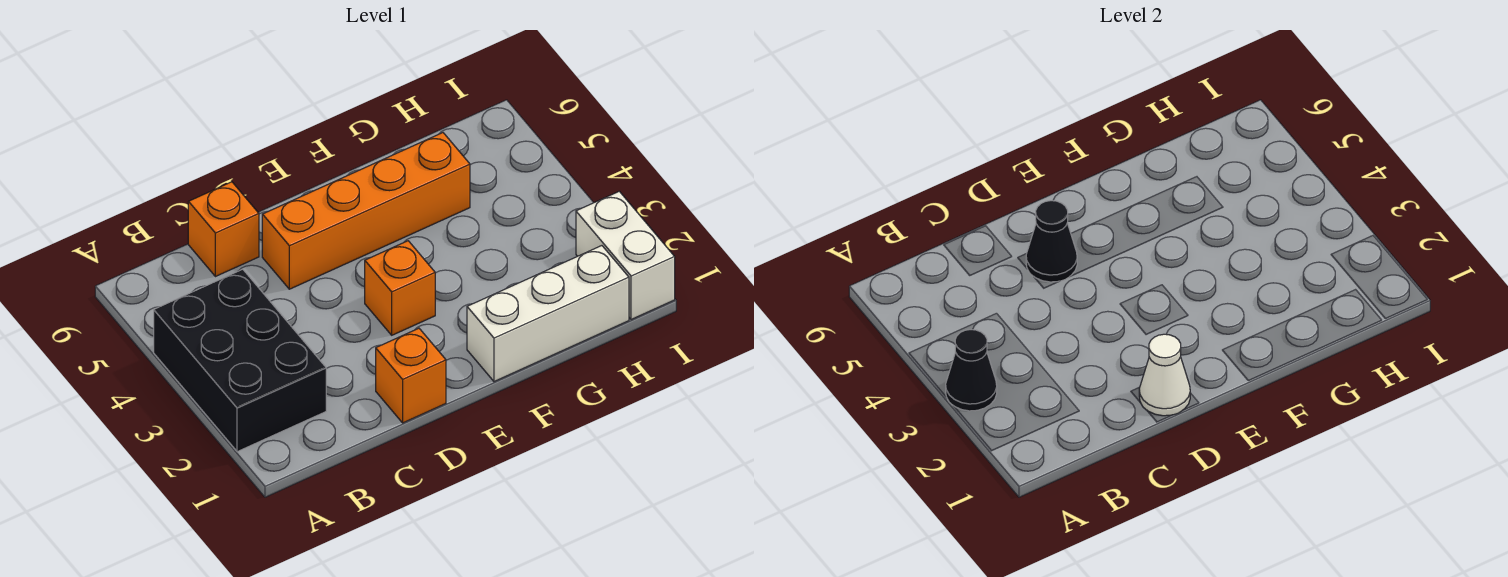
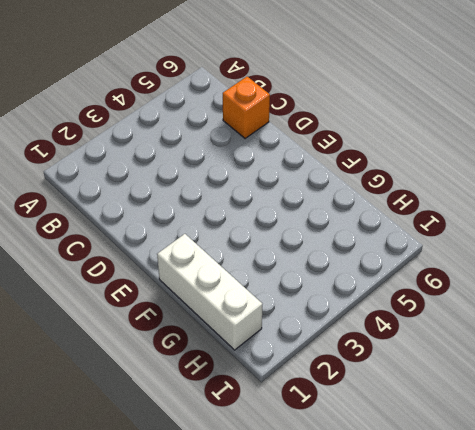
none -> black 2x3 brick [154,269,326,452]
none -> orange 1x1 brick [376,328,446,423]

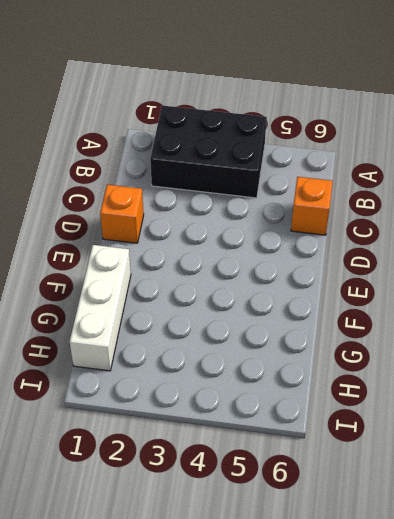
none -> orange 1x4 brick [262,133,470,289]
none -> orange 1x1 brick [365,241,435,335]

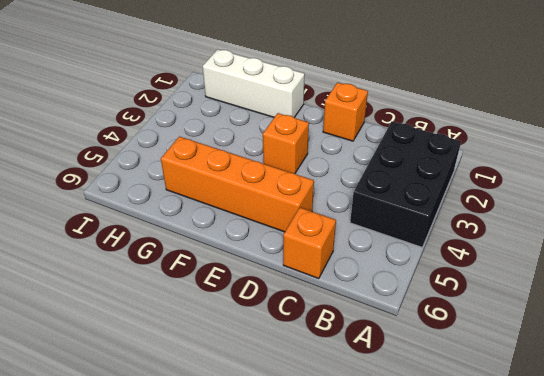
none -> white 1x2 brick [576,191,675,320]
none -> black 1x1 cone [946,330,997,411]

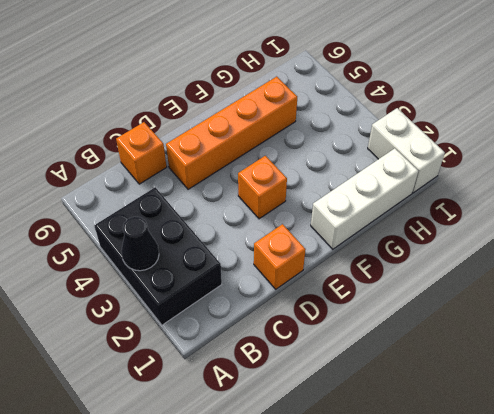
none -> white 1x1 cone [1139,334,1190,416]
none -> black 1x1 cone [1026,201,1077,282]

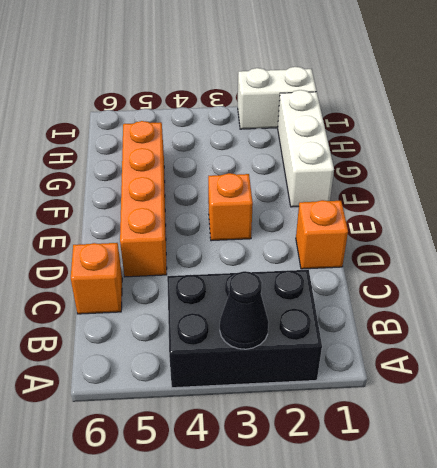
none -> white 1x1 cone [1139,334,1190,416]
none -> black 1x1 cone [1026,201,1077,282]

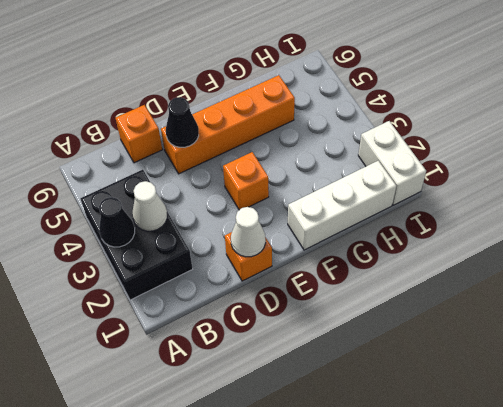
white 1x1 cone [132,181,167,231] -> none

